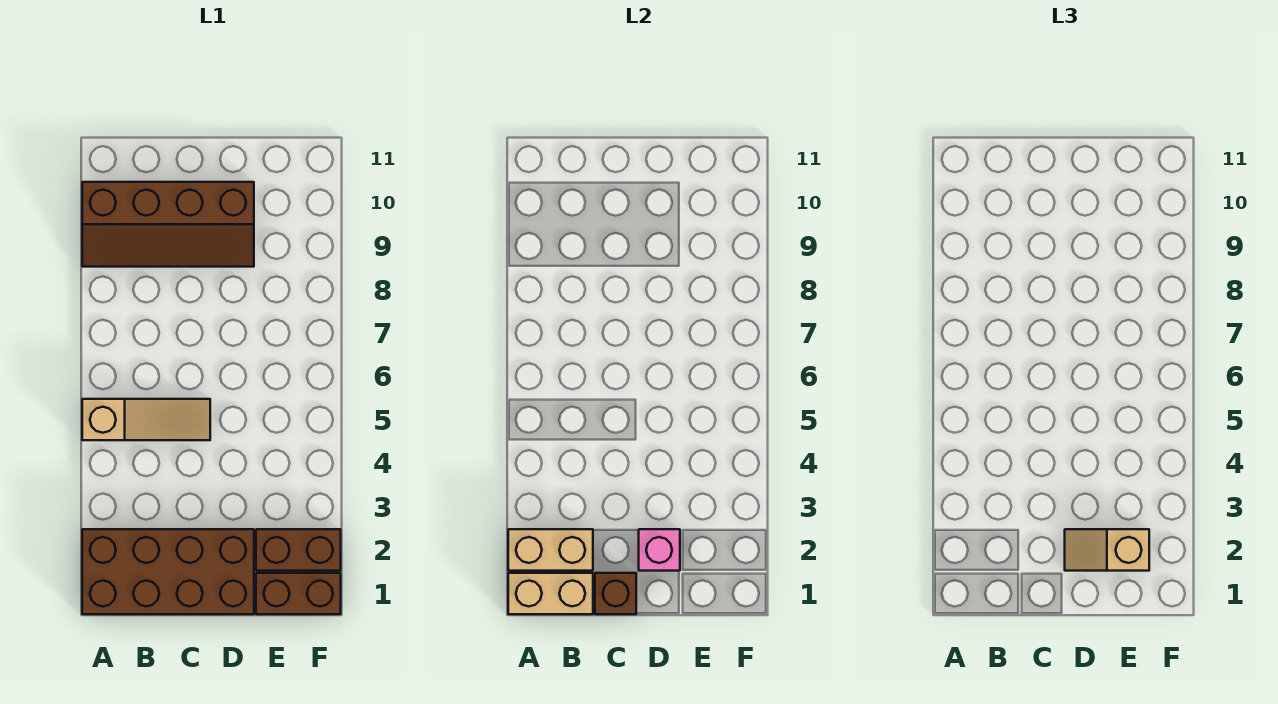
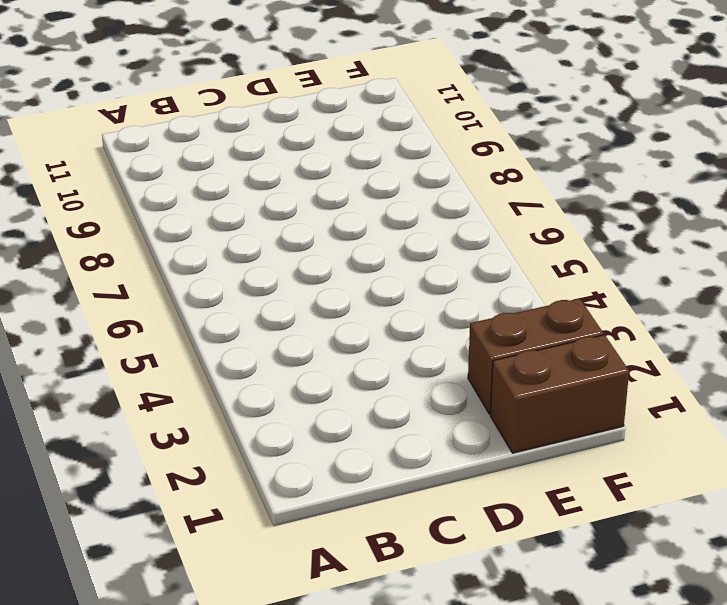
none -> brown 2x4 brick [82,529,254,614]
none -> tan 1x3 slope [82,399,210,440]

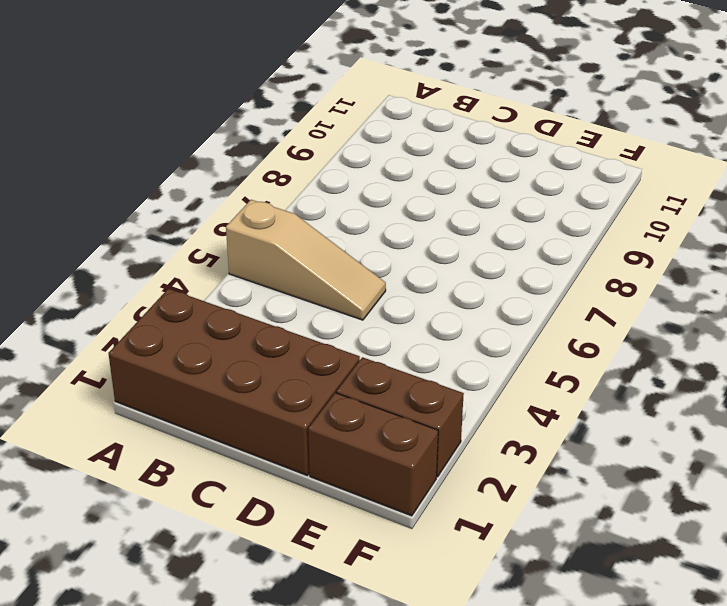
none -> brown 2x4 slope [82,182,254,267]
none -> tan 1x2 brick [508,573,593,614]

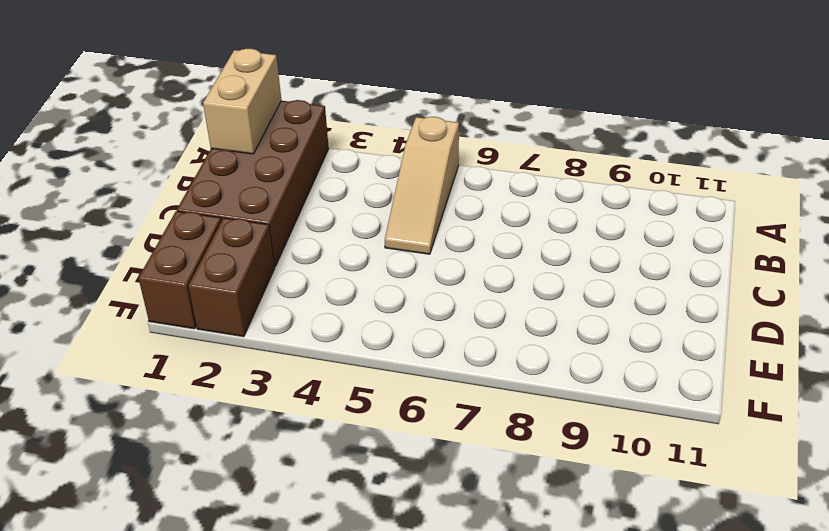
none -> brown 2x4 slope [82,182,254,267]
none -> tan 1x2 brick [508,529,593,571]

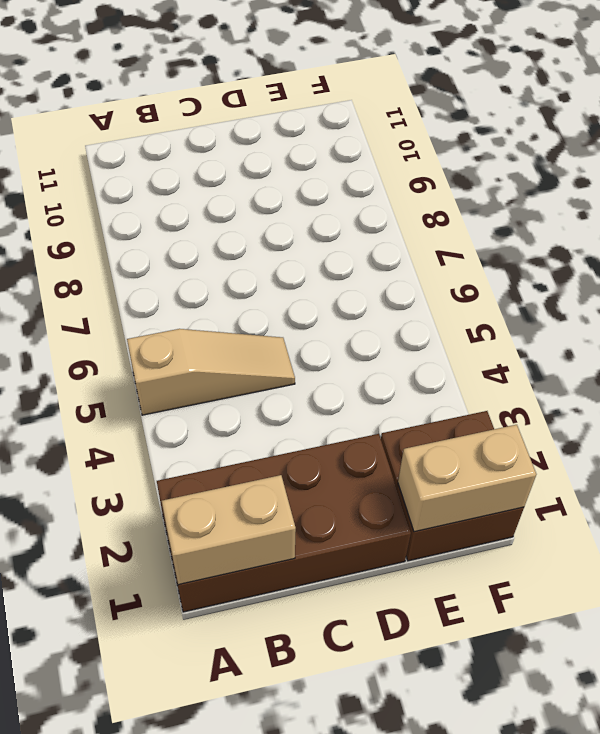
tan 1x2 brick [398,425,536,532] -> tan 1x2 brick moved to [508,529,593,571]
none -> brown 2x4 slope [82,182,254,267]
none -> brown 1x1 brick [595,573,636,614]

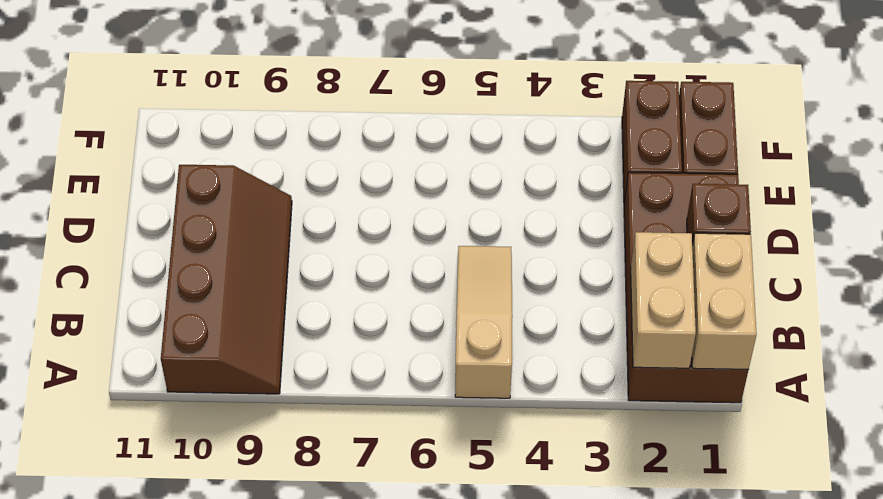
none -> pink 1x1 brick [639,529,680,571]
none -> tan 1x2 slope [1065,529,1149,571]

